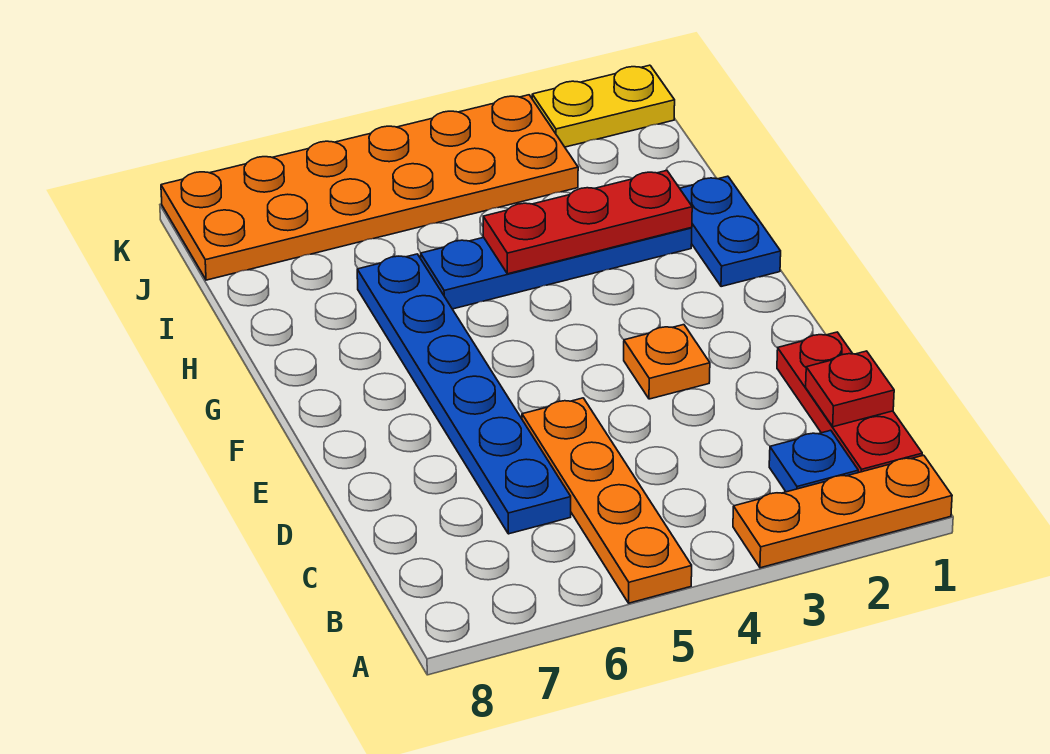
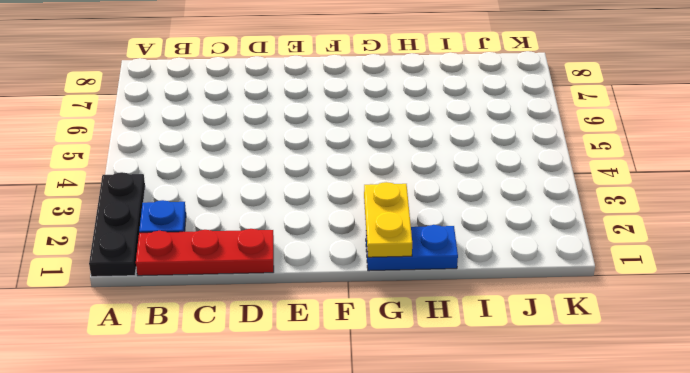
black 1x3 plate [89,172,145,277] -> orange 1x3 plate [733,455,952,568]
yellow 1x2 plate [364,182,412,257] -> yellow 1x2 plate moved to [532,65,675,147]
none -> orange 1x4 plate [522,398,692,603]
none -> blue 1x6 plate [357,254,571,534]
none -> orange 1x1 plate [624,325,710,399]

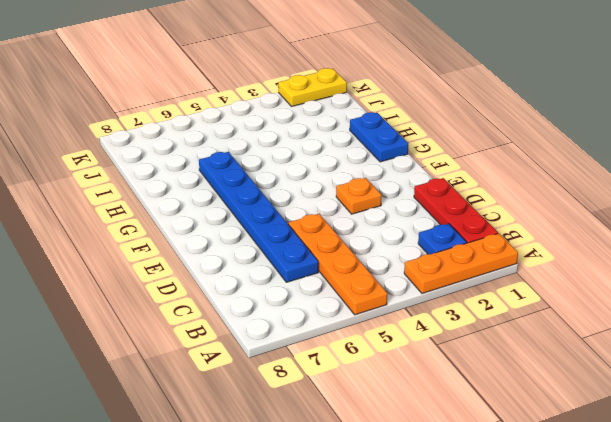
none -> blue 1x4 plate [421,228,692,309]
none -> orange 2x6 plate [161,95,578,280]
none -> red 1x1 plate [806,351,894,427]

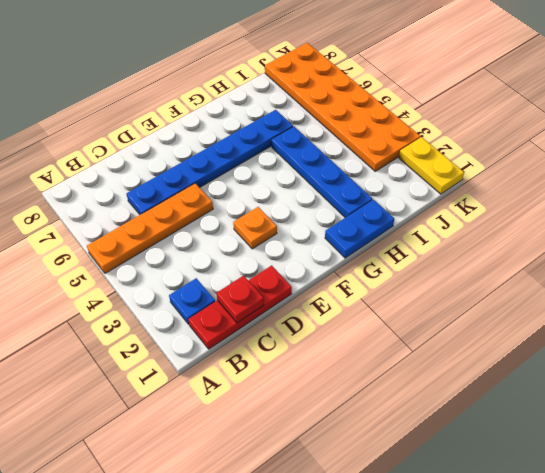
none -> orange 1x3 plate [733,455,952,568]
none -> red 1x3 plate [483,171,692,274]

